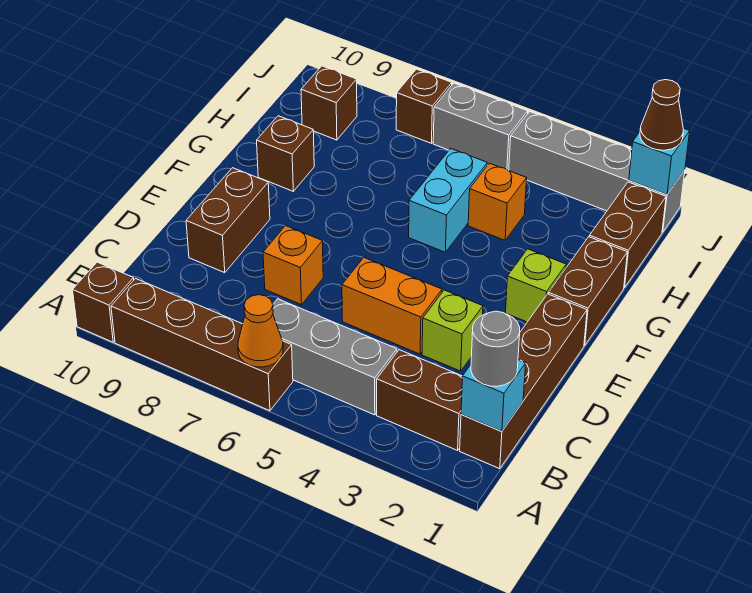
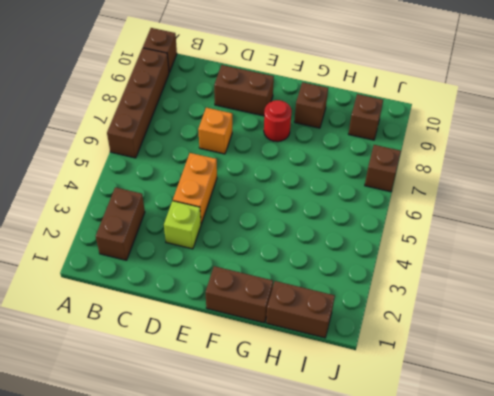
red 1x1 round brick [264,100,292,142] -> none
none -> brown 1x4 brick [460,294,587,469]
none -> grey 1x3 brick [273,299,397,415]
none -> lime 1x1 brick [506,249,566,322]

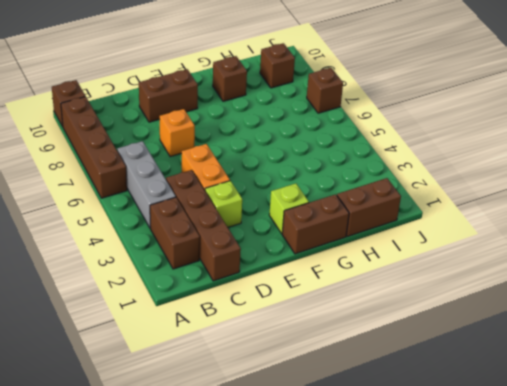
brown 1x4 brick [166,170,241,281] -> brown 1x4 brick turned to [460,294,587,469]
none -> cyan 1x2 brick [409,149,487,252]
none -> orange 1x1 brick [468,163,527,240]
none -> grey 1x4 brick [508,112,685,232]

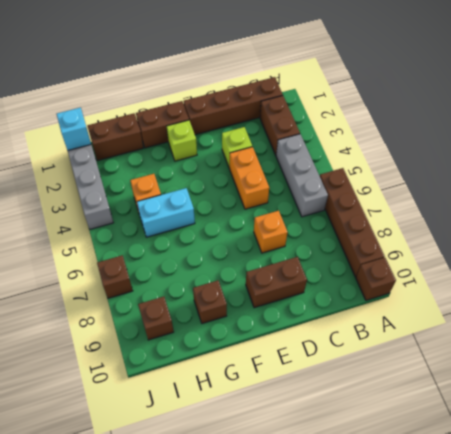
none -> grey 1x2 brick [433,83,528,170]
none -> orange 1x1 cone [238,295,283,367]
none -> cyan 1x1 brick [461,360,526,431]

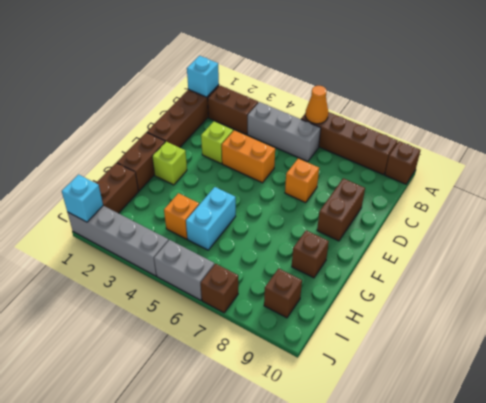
none -> grey 1x1 round brick [471,311,520,386]
none -> brown 1x1 cone [640,80,683,150]

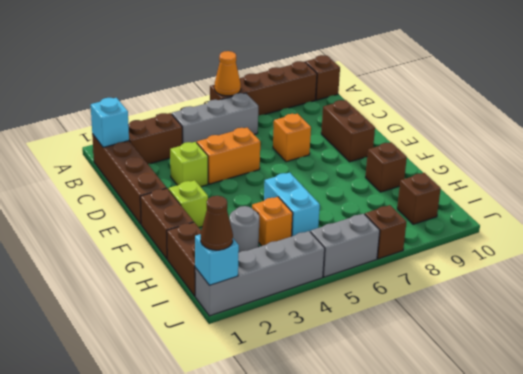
grey 1x1 round brick [230,206,259,253] -> grey 1x1 round brick moved to [471,311,520,386]

